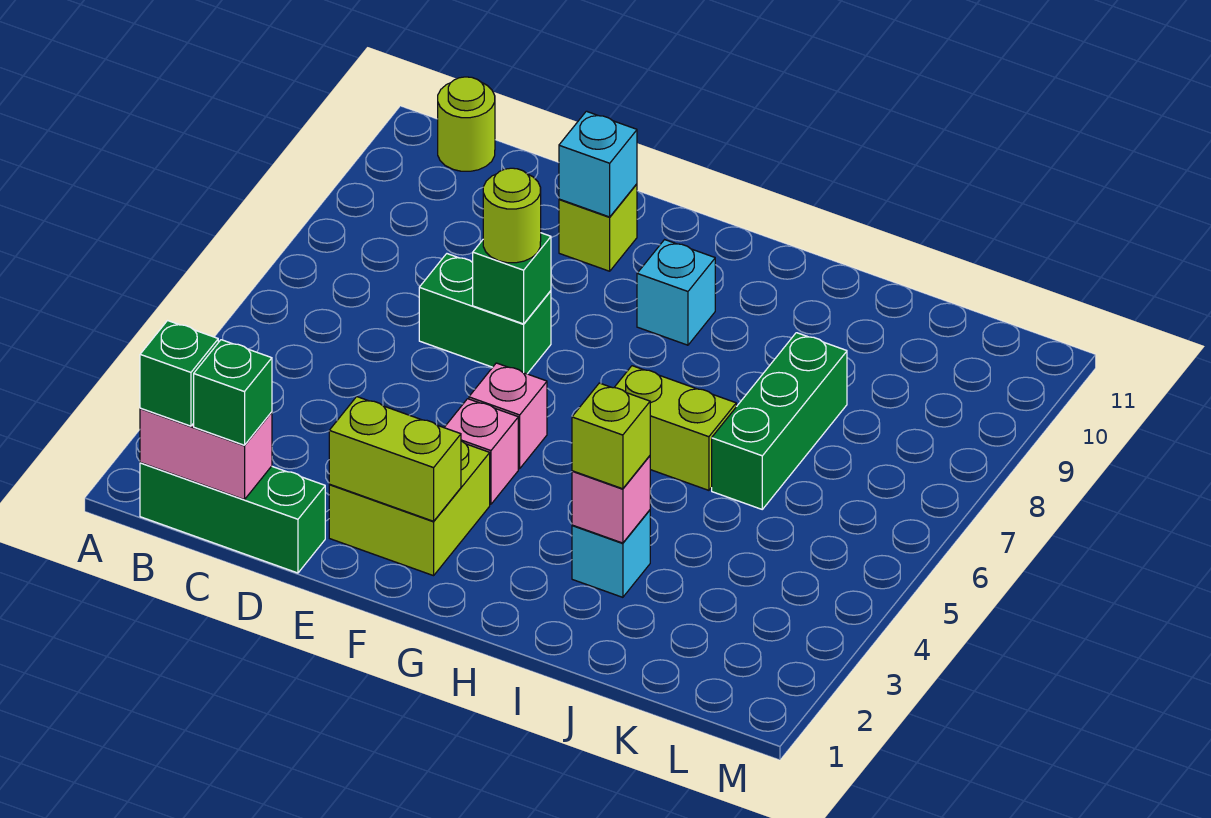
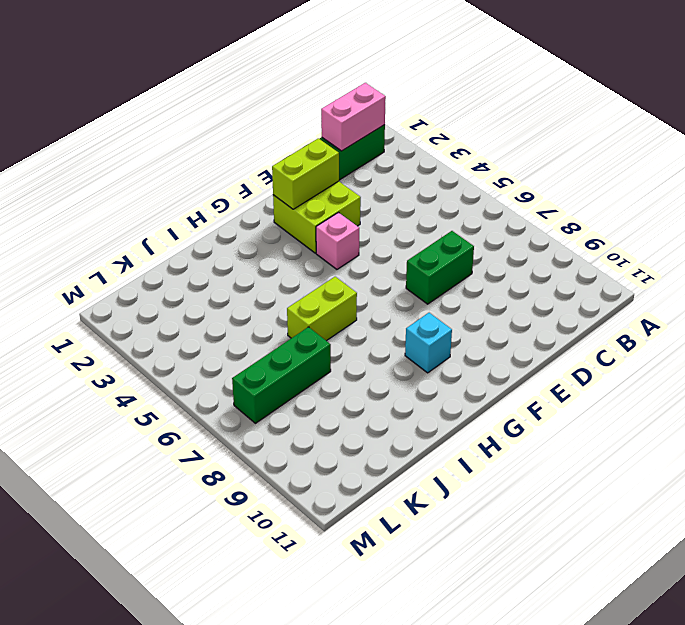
green 1x3 brick [232,327,331,423] -> green 1x3 brick turned to [712,333,847,509]
none -> lime 1x1 round brick [438,77,495,171]
none -> lime 1x1 brick [559,184,637,271]
none -> pink 1x1 brick [469,363,547,469]

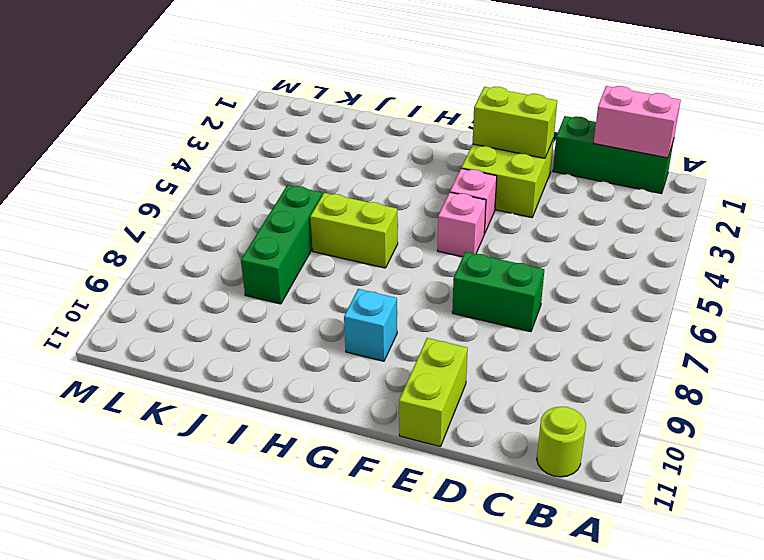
lime 1x2 brick [399,338,468,447] -> lime 1x1 brick [559,184,637,271]
none -> cyan 1x1 brick [572,510,650,597]
none -> green 1x1 brick [473,233,551,324]
none -> cyan 1x1 brick [559,111,637,217]

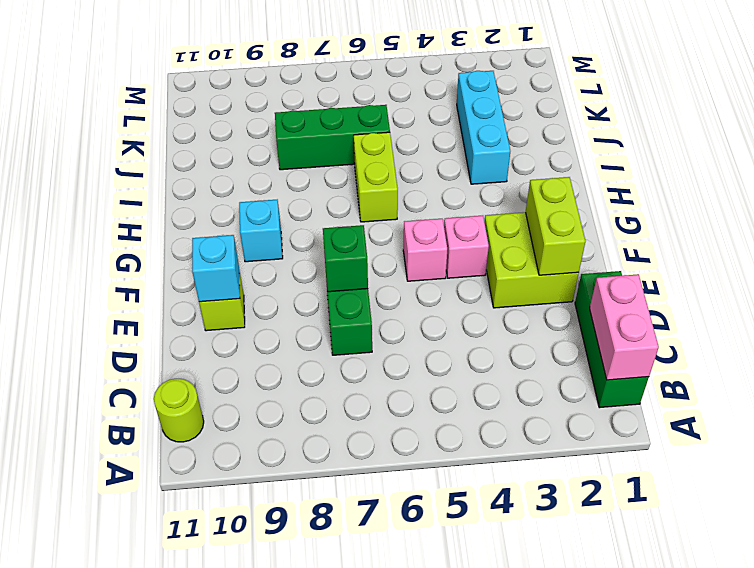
cyan 1x3 brick [457,71,510,184] -> cyan 1x1 brick [572,510,650,597]
none -> pink 1x1 brick [572,456,650,543]
none -> green 1x1 brick [140,321,218,426]
none -> green 1x1 brick [194,340,272,445]

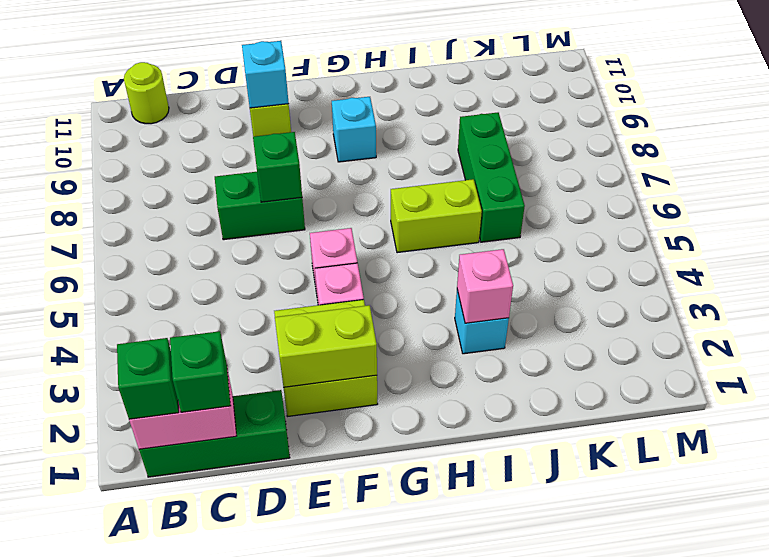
none -> lime 1x1 round brick [483,168,541,263]
none -> lime 1x1 brick [572,383,650,489]

